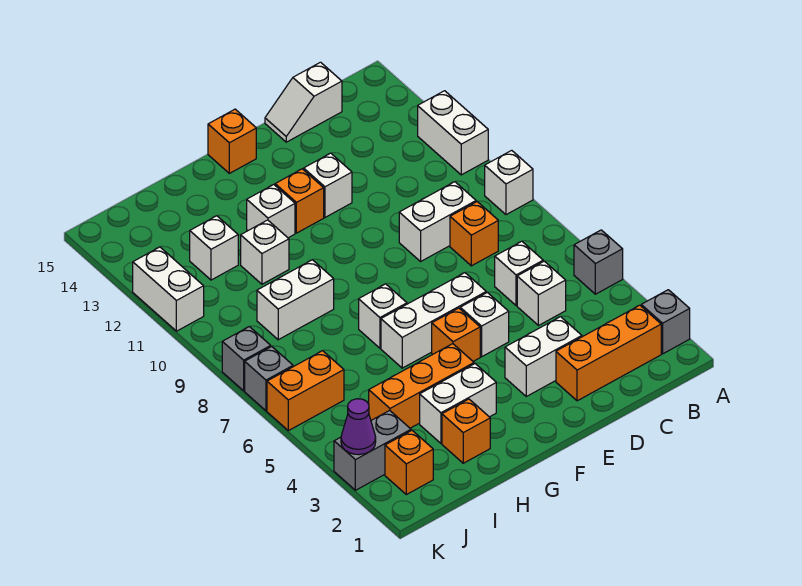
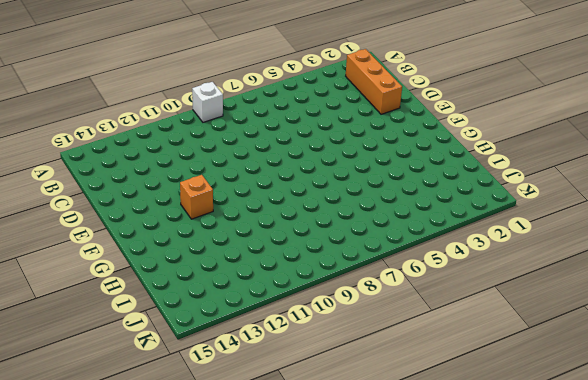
none -> grey 1x1 brick [641,290,690,354]
none -> grey 1x1 brick [574,230,623,294]
none -> white 1x2 brick [418,91,488,175]
none -> white 1x1 brick [517,261,566,326]

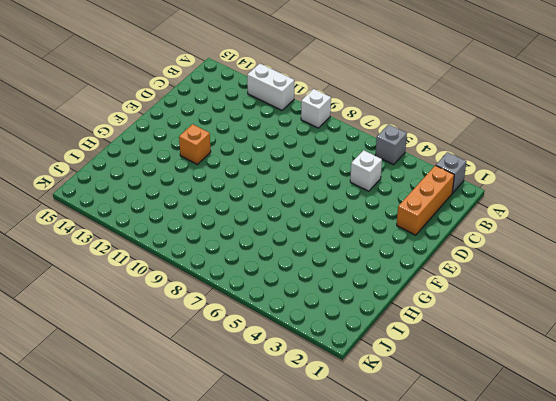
none -> white 1x1 brick [495,241,543,306]
none -> orange 1x1 brick [450,202,498,266]
none -> white 1x2 brick [399,182,476,261]
none -> white 1x2 slope [265,62,342,142]

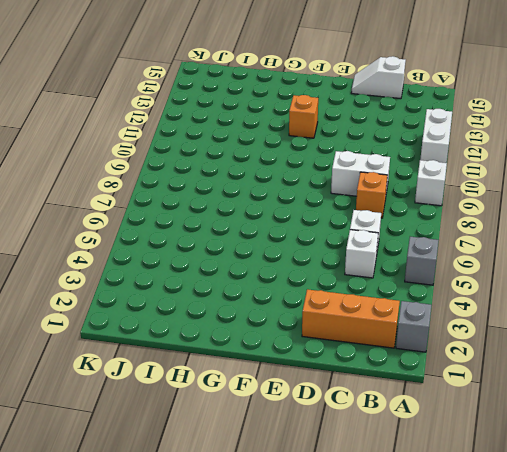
none -> white 1x2 brick [505,317,582,396]
none -> white 1x1 brick [460,292,509,357]
none -> white 1x3 brick [381,273,486,368]
none -> white 1x1 brick [304,153,352,217]

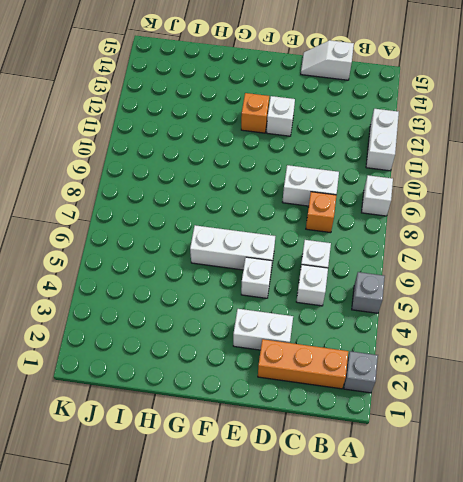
none -> orange 1x1 brick [432,308,480,361]
none -> orange 1x1 brick [208,109,256,173]
none -> white 1x2 brick [420,364,496,443]
none -> orange 1x3 brick [369,344,474,428]

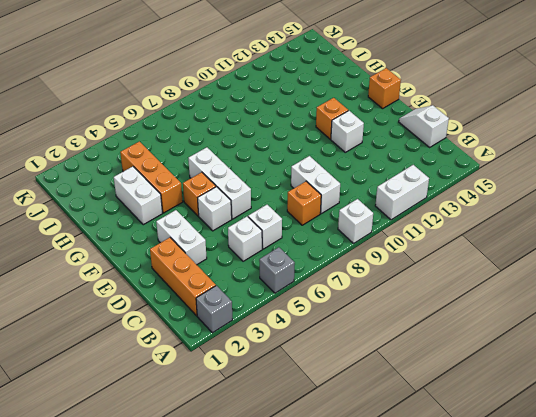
none -> white 1x1 brick [359,284,407,348]
none -> white 1x1 brick [247,184,295,238]
none -> orange 1x1 brick [442,399,490,463]
none -> white 1x2 brick [257,260,334,340]

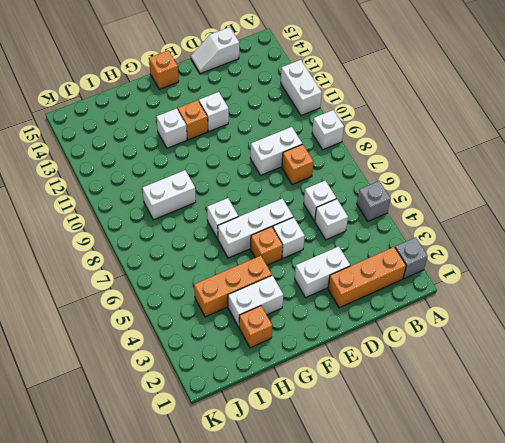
none -> white 1x1 brick [241,220,289,284]
none -> white 1x1 brick [190,216,238,280]
none -> orange 1x1 brick [385,430,433,495]
none -> grey 1x2 brick [334,410,411,490]

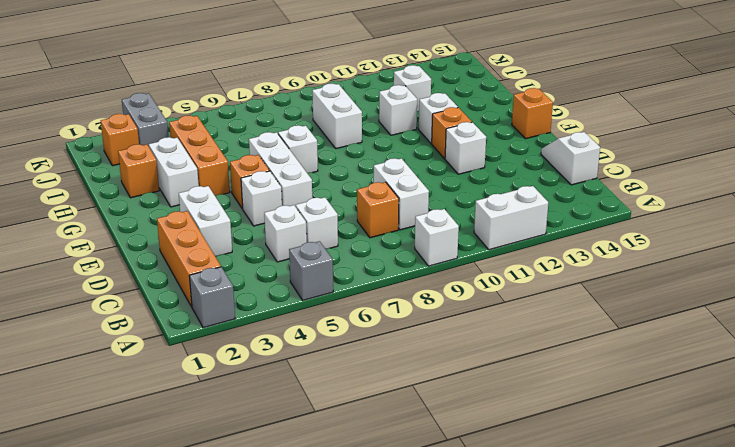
none -> orange 1x2 brick [267,351,344,431]
none -> grey 1x1 brick [245,346,293,411]
none -> grey 1x1 brick [222,327,271,391]
none -> white 1x2 brick [133,247,204,331]

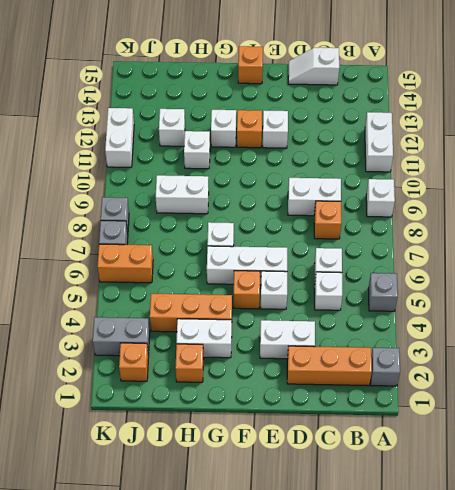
none -> purple 1x1 cone [341,399,376,455]

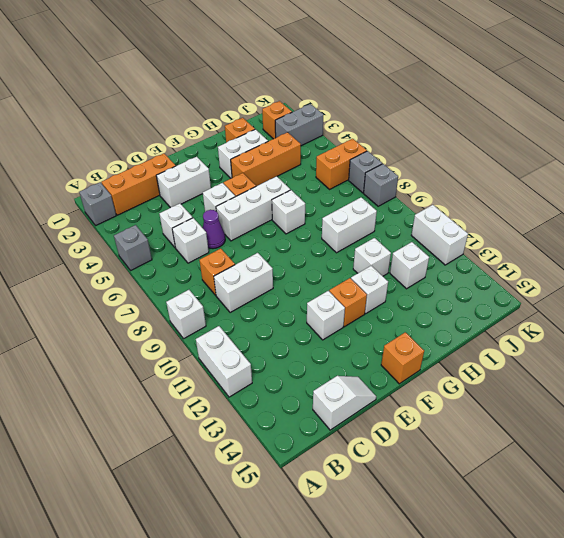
purple 1x1 cone [203,210,225,249] -> purple 1x1 cone moved to [341,399,376,455]

